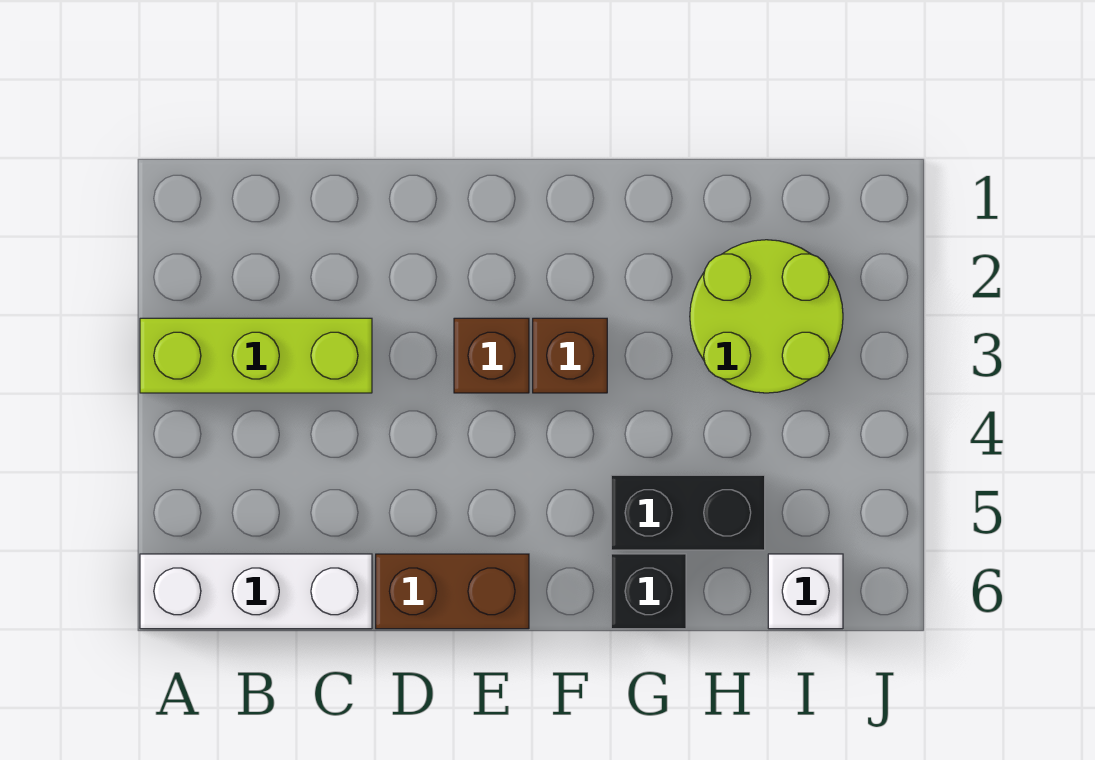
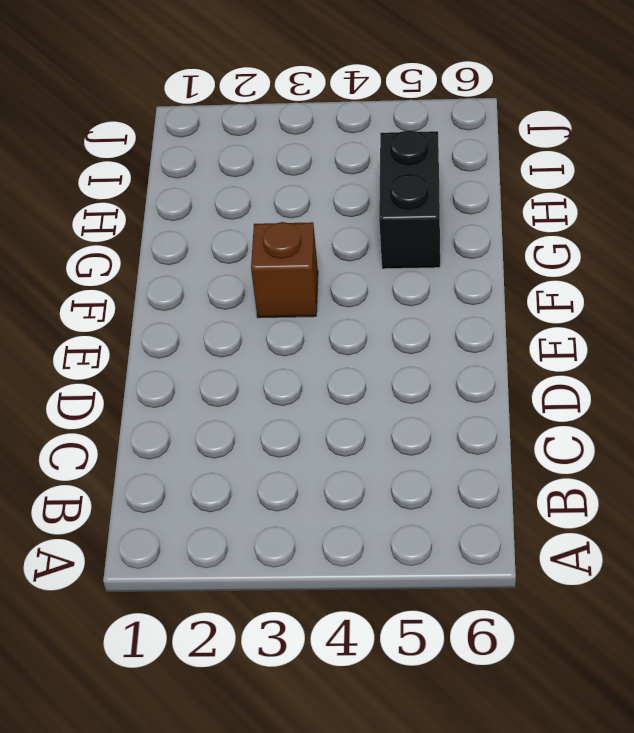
none -> lime 1x3 brick [140,318,372,393]
none -> white 1x3 brick [140,554,372,629]

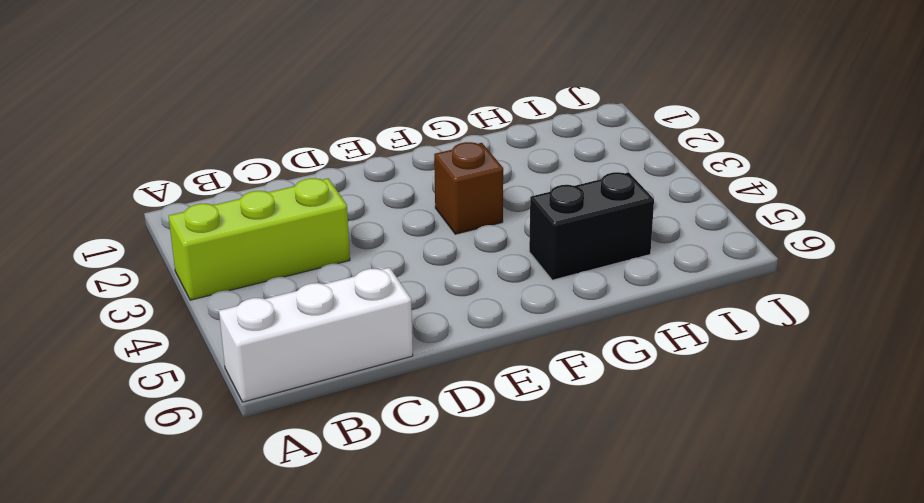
none -> brown 1x2 brick [376,554,529,629]
none -> brown 1x1 brick [454,318,529,393]

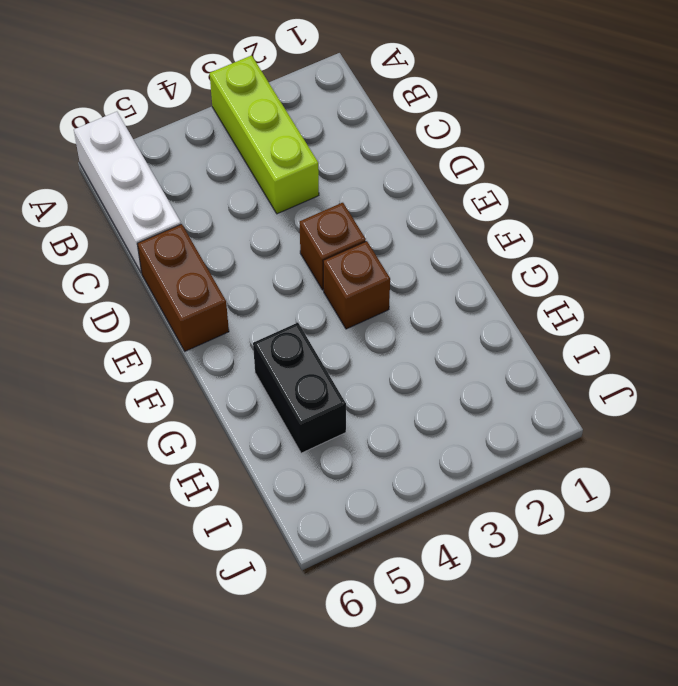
none -> black 1x1 brick [611,554,686,629]
none -> lime 2x2 round brick [690,240,843,393]

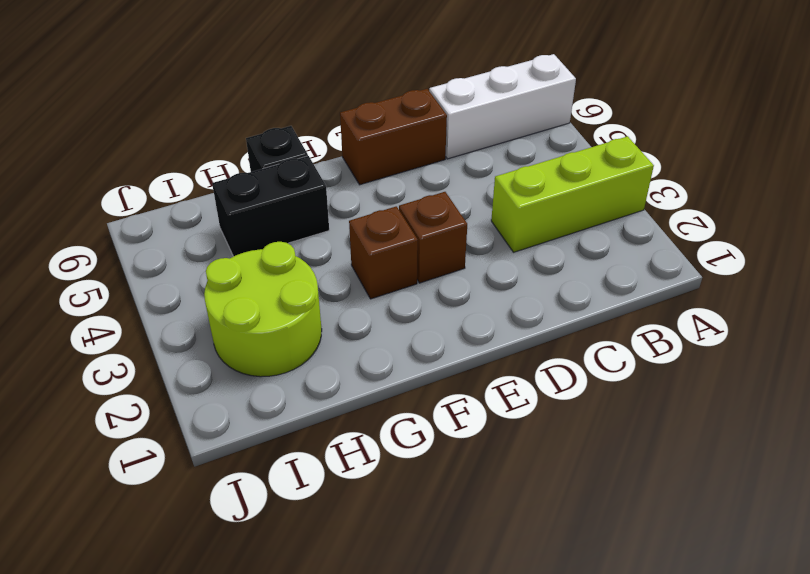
none -> white 1x1 brick [768,554,843,629]

